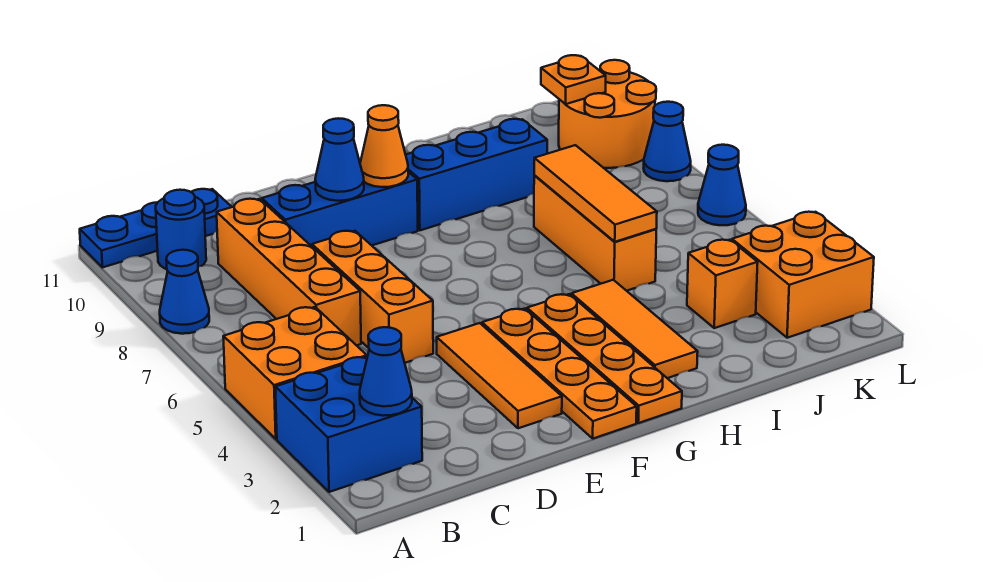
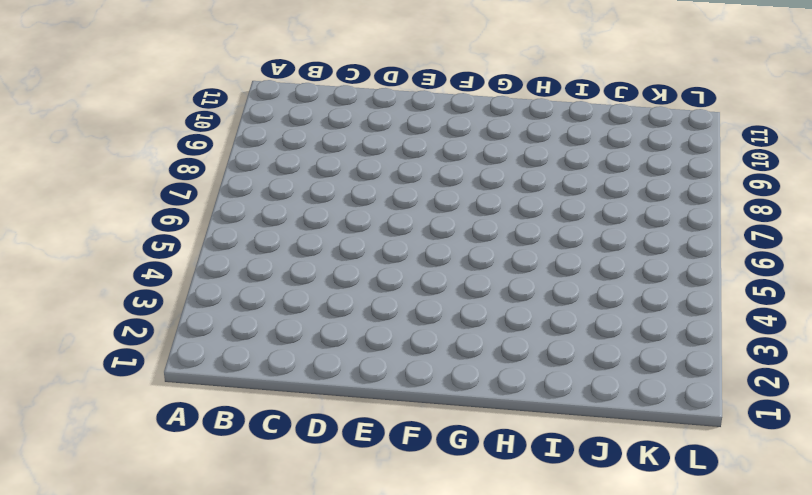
none -> blue 2x2 brick [275,357,422,492]
none -> orange 2x2 brick [223,307,367,439]
none -> blue 1x1 cone [160,250,209,334]

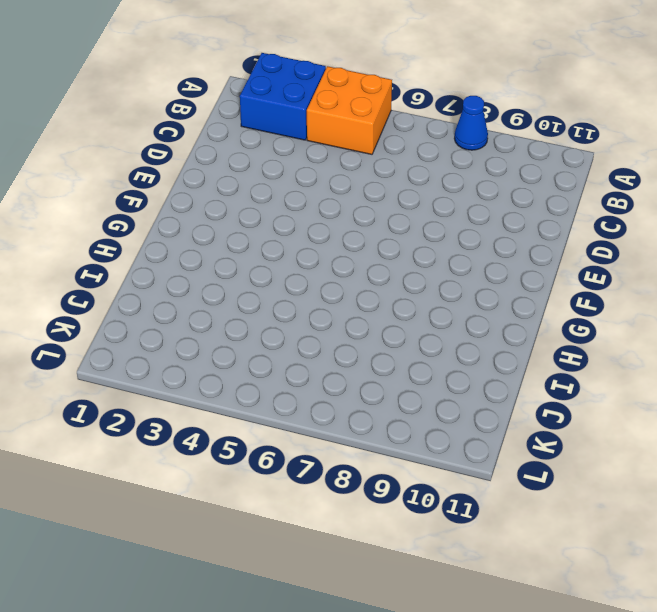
none -> blue 1x3 plate [80,189,231,267]
none -> blue 1x1 round brick [156,190,206,269]
none -> orange 1x4 brick [217,199,361,346]

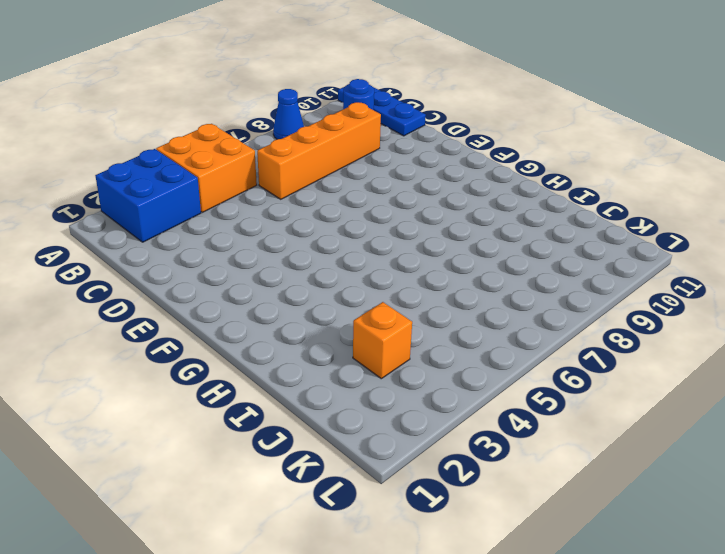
none -> orange 1x3 brick [312,231,433,363]
none -> blue 1x3 brick [262,172,418,246]
none -> orange 1x3 tile [437,323,562,428]

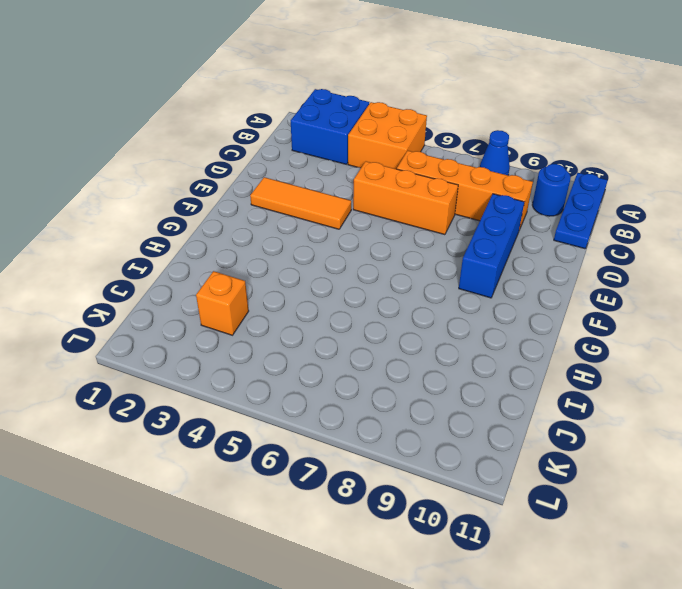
none -> orange 1x4 plate [482,309,637,439]
none -> orange 1x4 plate [527,294,682,423]
none -> blue 1x3 brick [406,119,547,230]

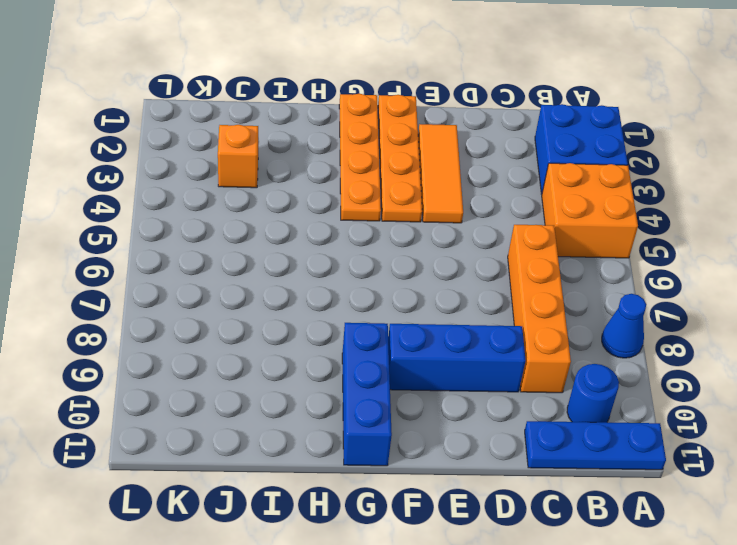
blue 1x3 brick [342,323,392,466] -> blue 1x3 brick turned to [406,119,547,230]
none -> orange 1x3 brick [312,231,433,363]
none -> orange 1x3 tile [571,280,698,378]
none -> orange 1x3 brick [534,176,656,291]

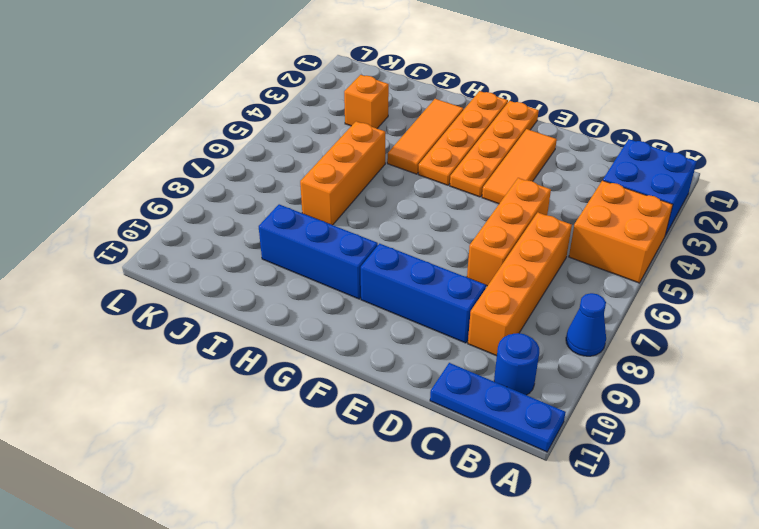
none -> orange 2x2 brick [732,212,874,338]
none -> orange 2x2 round brick [559,60,656,168]
none -> blue 1x1 cone [698,145,746,225]

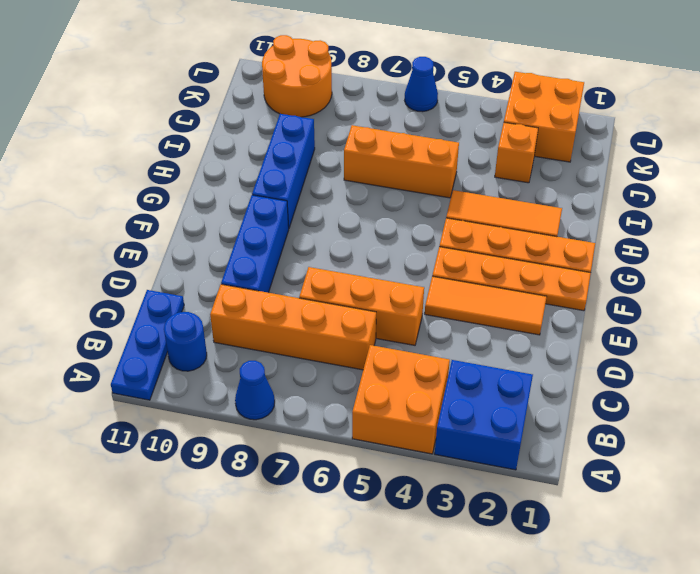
none -> blue 1x1 cone [644,102,691,181]
none -> blue 1x1 cone [360,327,412,416]
none -> blue 1x1 cone [315,118,364,201]

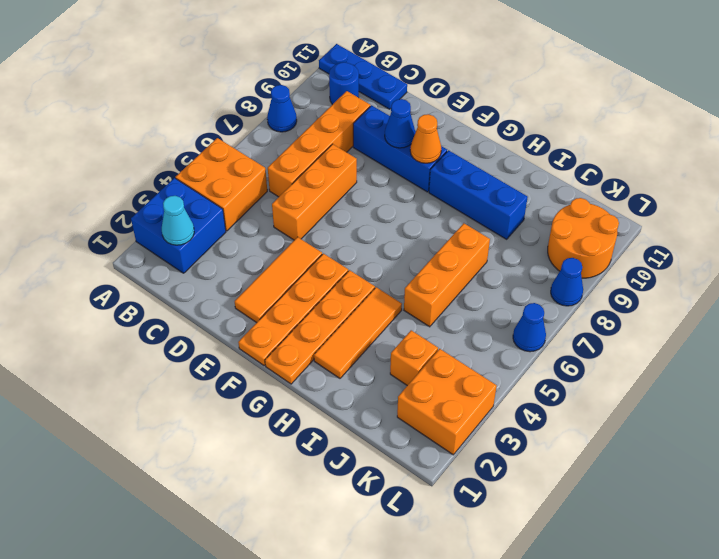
cyan 1x1 cone [162,196,194,245] -> blue 1x1 cone [360,327,412,416]
none -> orange 1x3 tile [534,145,657,242]
none -> orange 1x1 plate [541,55,606,104]

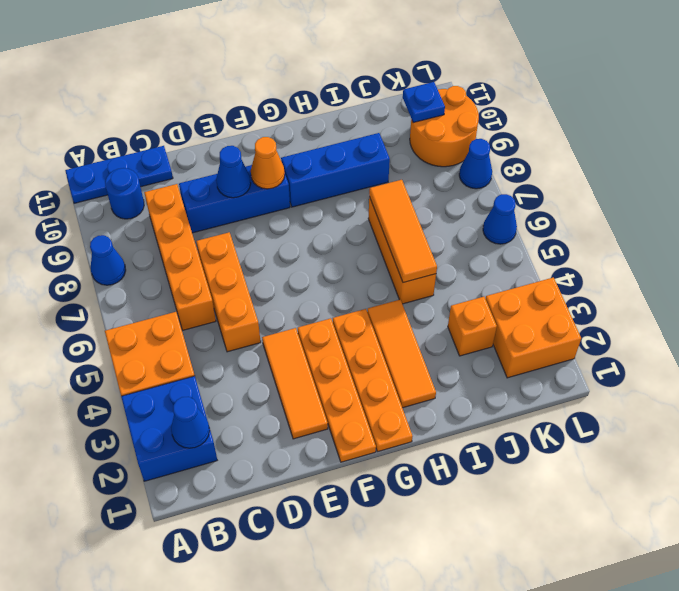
blue 1x1 plate [403,82,445,123] -> orange 1x1 plate [541,55,606,104]

